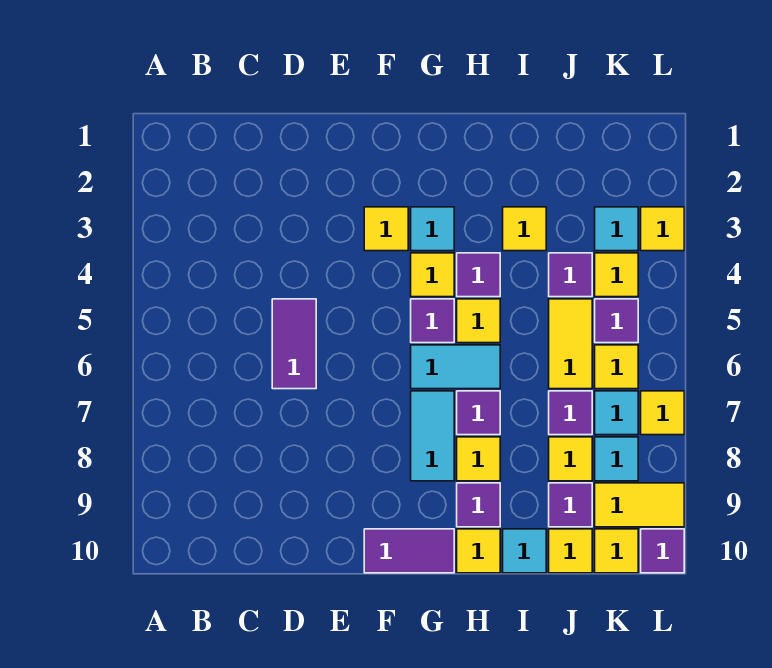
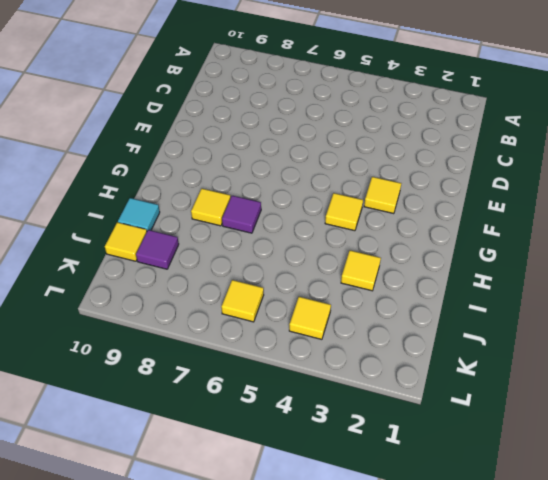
none -> purple 1x2 tile [272,299,316,389]
none -> purple 1x2 tile [364,529,454,573]
none -> cyan 1x1 tile [411,207,454,251]
none -> purple 1x1 tile [411,299,454,343]

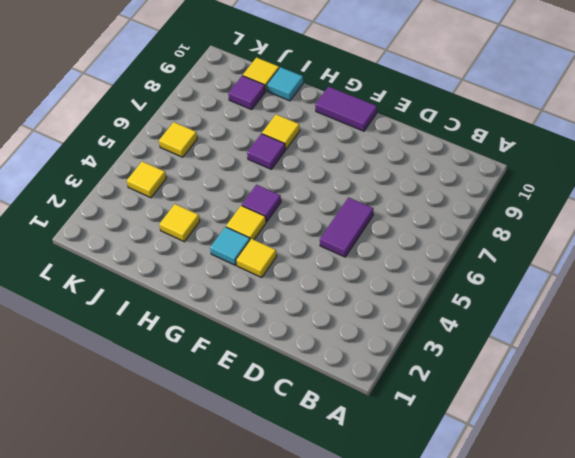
none -> cyan 1x2 tile [411,345,500,389]
none -> cyan 1x2 tile [411,391,454,481]
none -> purple 1x1 tile [457,253,500,297]
none -> yellow 1x1 tile [457,299,500,343]

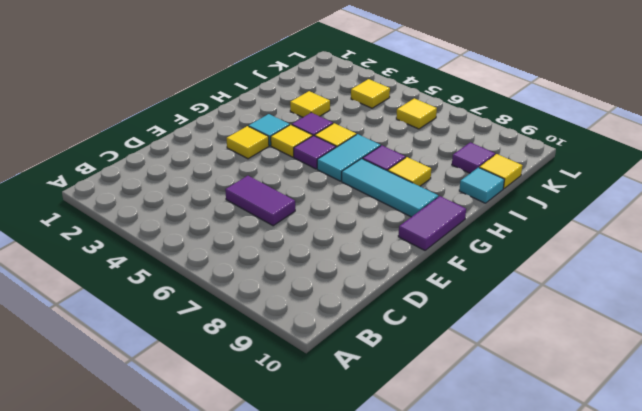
cyan 1x3 tile [342,159,438,217] -> cyan 1x2 tile [411,391,454,481]
none -> purple 1x1 tile [457,483,500,527]
none -> yellow 1x1 tile [457,529,500,573]
none -> purple 1x1 tile [549,253,592,297]
none -> yellow 1x2 tile [549,299,592,389]

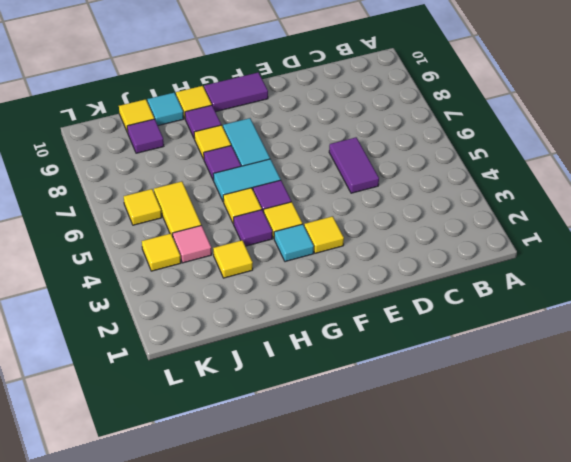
pink 1x1 tile [173,225,212,263] -> purple 1x1 tile [549,253,592,297]
none -> purple 1x1 tile [549,391,592,435]
none -> yellow 1x1 tile [549,437,592,481]
none -> cyan 1x1 tile [595,207,638,251]
none -> purple 1x1 tile [595,299,638,343]

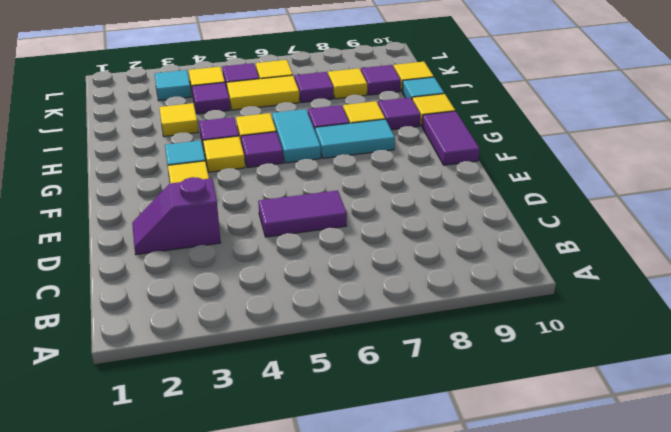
purple 1x2 slope [132,177,221,255] -> none
none -> cyan 1x1 tile [595,391,638,435]
none -> cyan 1x1 tile [595,437,638,481]
none -> yellow 1x2 tile [595,483,684,527]
none -> yellow 1x1 tile [595,529,638,573]

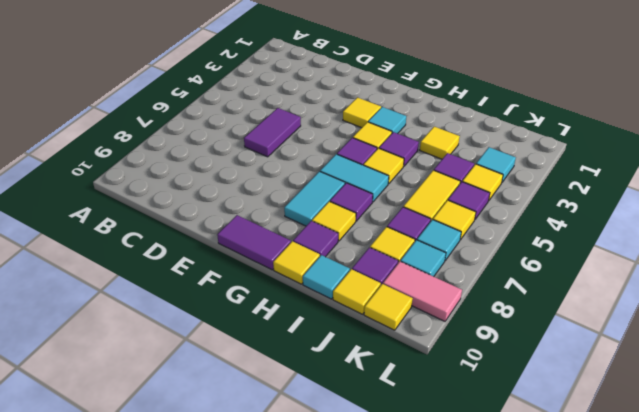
pink 1x2 tile [383,262,462,321] -> yellow 1x2 tile [595,483,684,527]
none -> yellow 1x1 tile [641,207,684,251]
none -> yellow 1x1 tile [641,391,684,435]
none -> purple 1x1 tile [641,529,684,573]

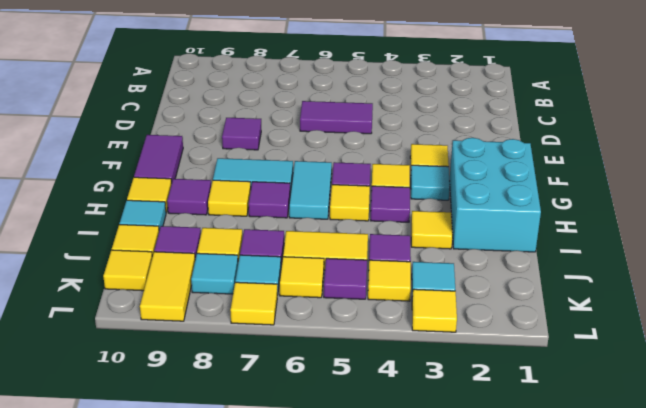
purple 1x1 tile [222,118,261,150] -> purple 1x1 tile moved to [641,529,684,573]
cyan 2x3 brick [450,138,541,252] -> none

